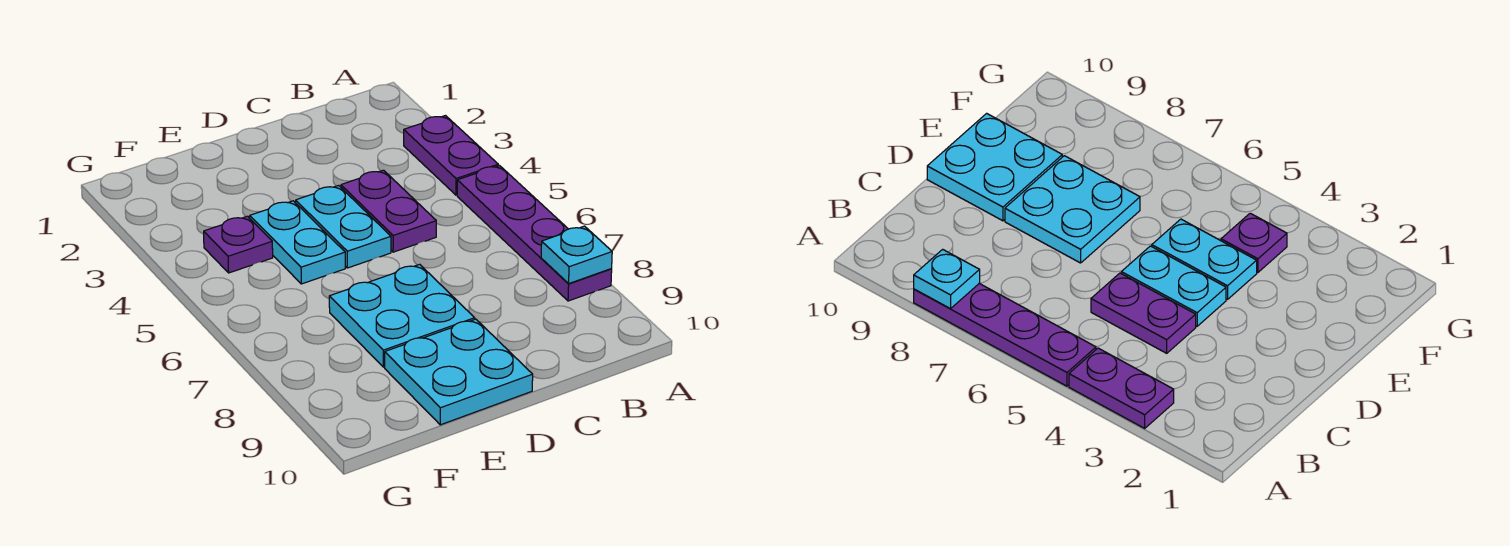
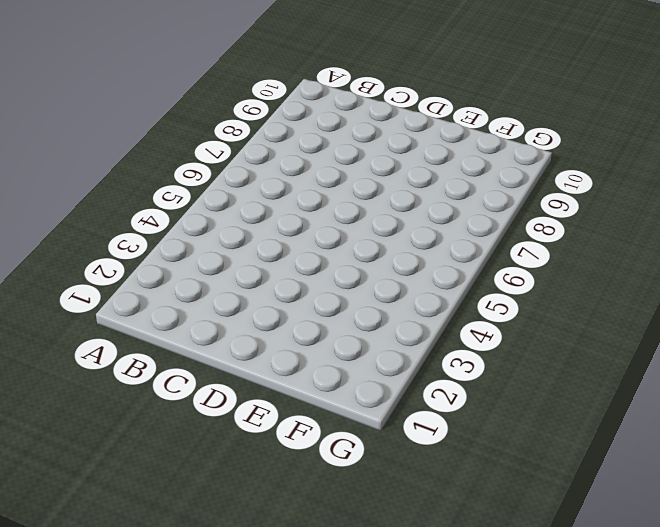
none -> purple 1x2 plate [404,116,498,195]
none -> purple 1x4 plate [457,166,612,301]

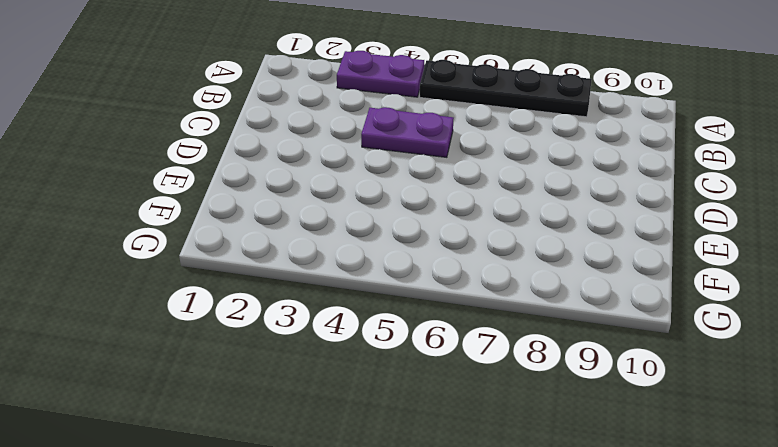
black 1x4 plate [420,60,592,117] -> purple 1x4 plate [457,166,612,301]
none -> cyan 1x2 plate [296,186,391,268]
none -> cyan 2x2 plate [329,264,475,367]

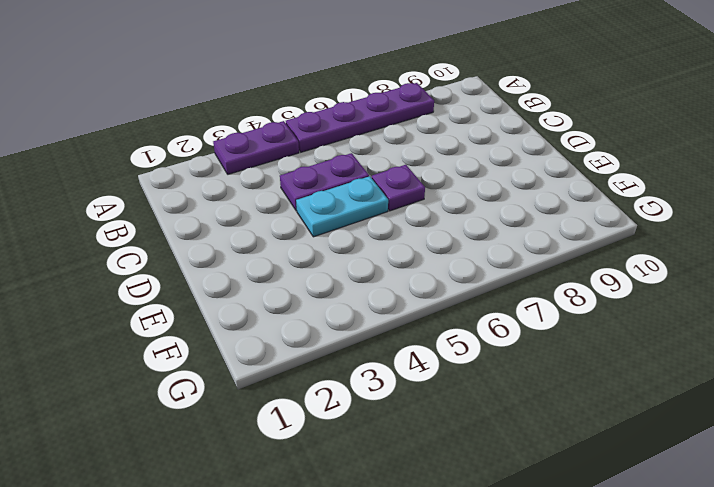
purple 1x1 plate [372,165,425,211] -> purple 1x1 plate moved to [204,216,273,273]
none -> cyan 2x2 plate [329,264,475,367]
none -> cyan 2x2 plate [385,319,533,425]

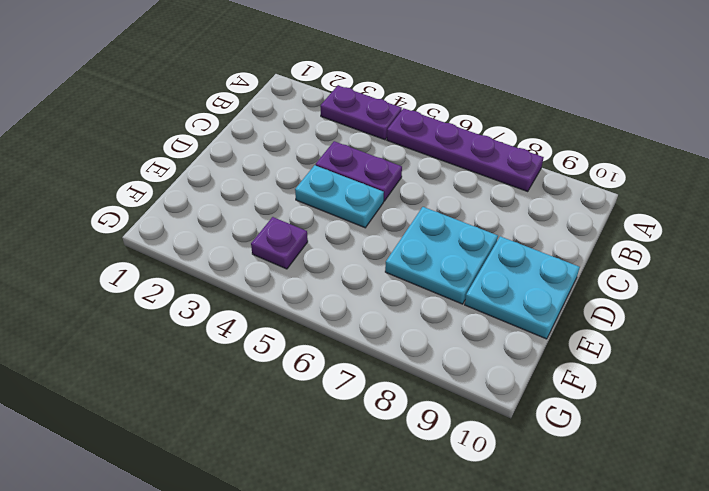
none -> cyan 1x2 plate [250,201,345,284]
none -> cyan 1x1 plate [541,226,612,283]

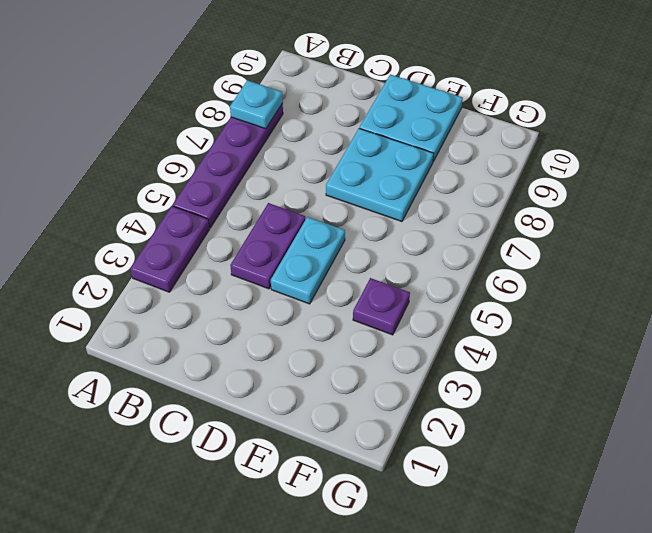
none -> cyan 1x2 plate [250,201,345,284]

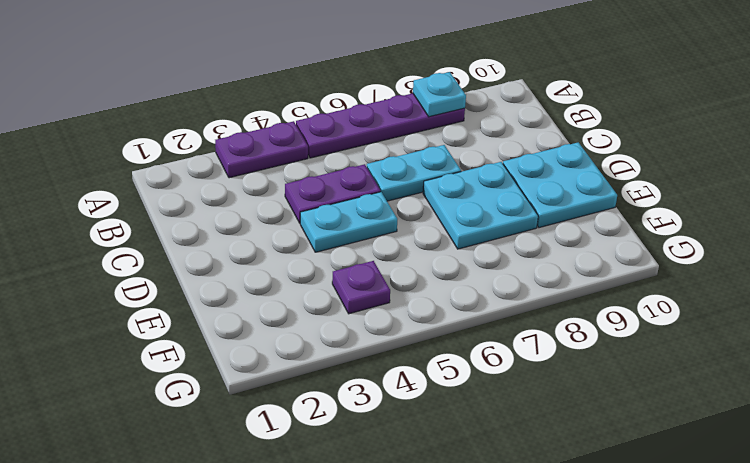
cyan 1x2 plate [367,145,461,201] -> cyan 1x2 plate moved to [250,201,345,284]

